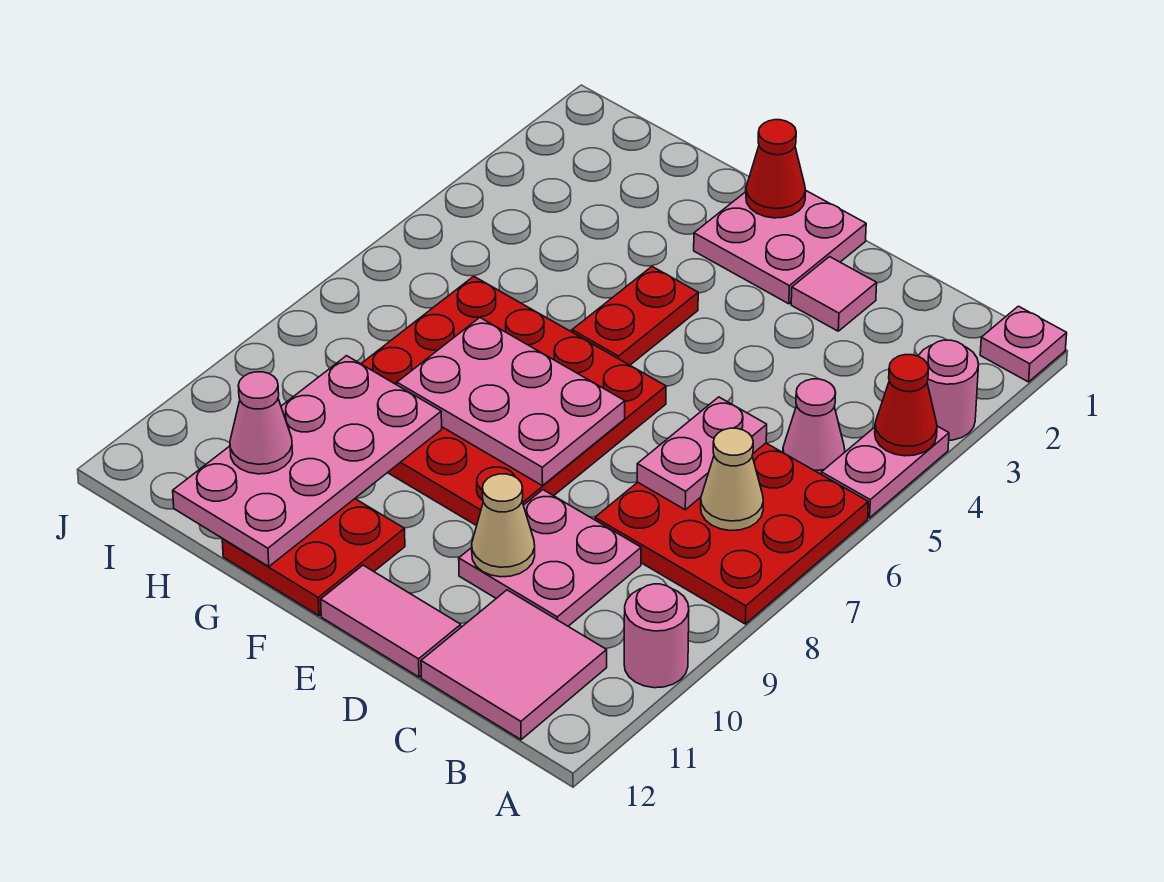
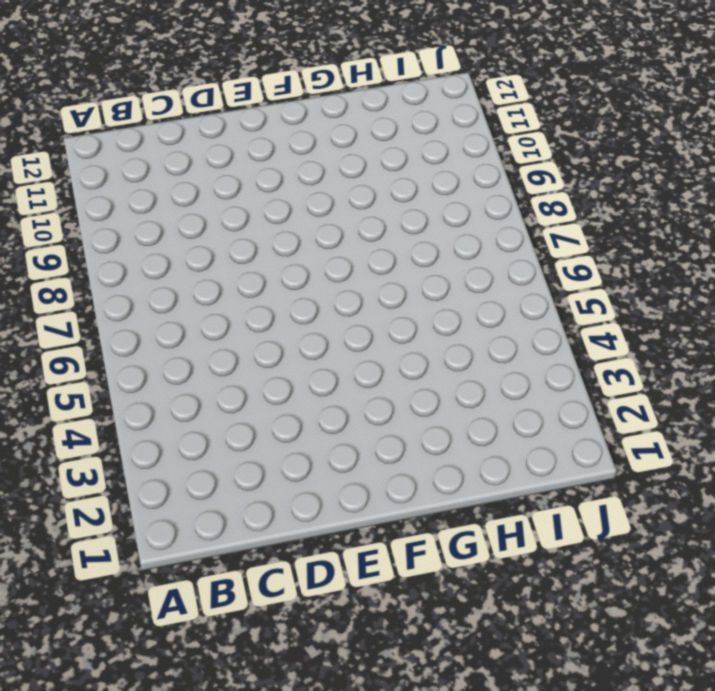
none -> pink 1x1 plate [980,306,1067,382]
none -> pink 1x1 round brick [918,340,979,440]
none -> pink 1x2 plate [821,426,949,518]

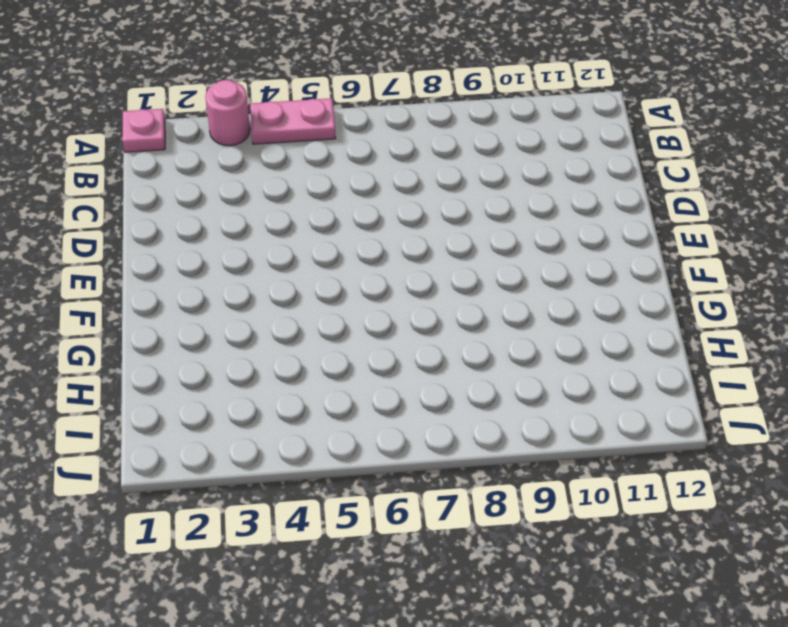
none -> red 3x3 plate [595,443,868,624]
none -> pink 1x1 round brick [624,584,689,688]
none -> pink 1x1 cone [783,379,845,474]

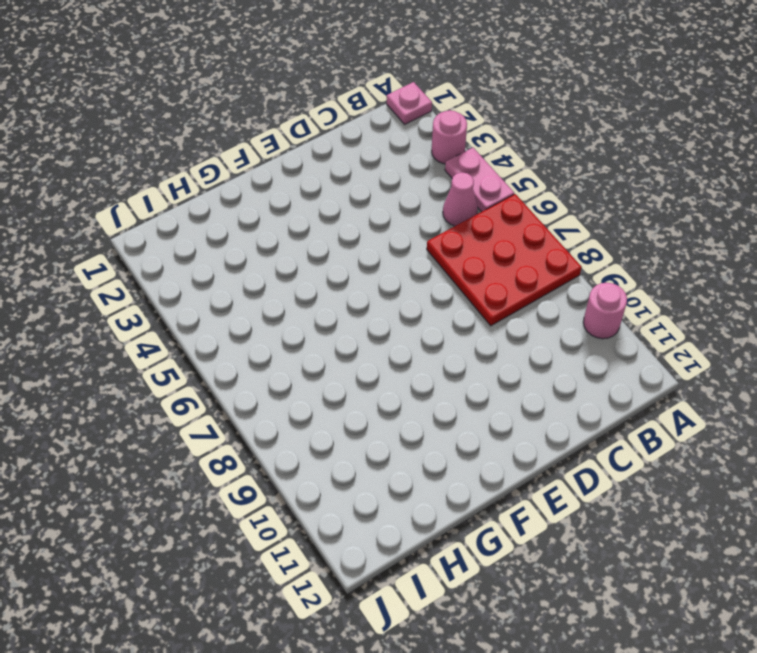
none -> pink 2x2 tile [421,590,607,740]
none -> pink 2x2 plate [459,490,641,626]
none -> pink 1x1 tile [791,257,877,331]

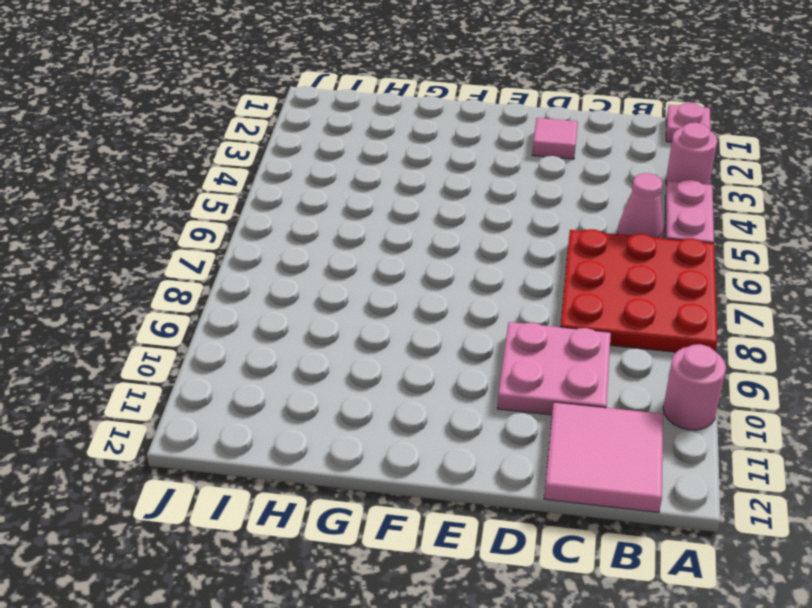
none -> pink 1x2 tile [321,565,461,677]
none -> pink 2x2 plate [694,191,866,304]
none -> red 4x4 plate [361,276,666,526]

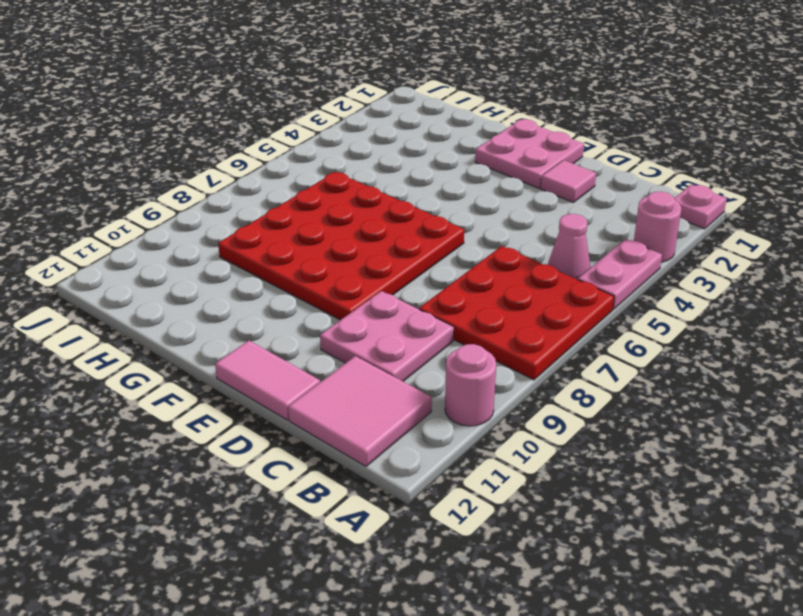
none -> red 1x2 plate [572,267,698,365]
none -> red 2x2 plate [222,499,405,616]
none -> red 1x1 cone [875,355,937,456]

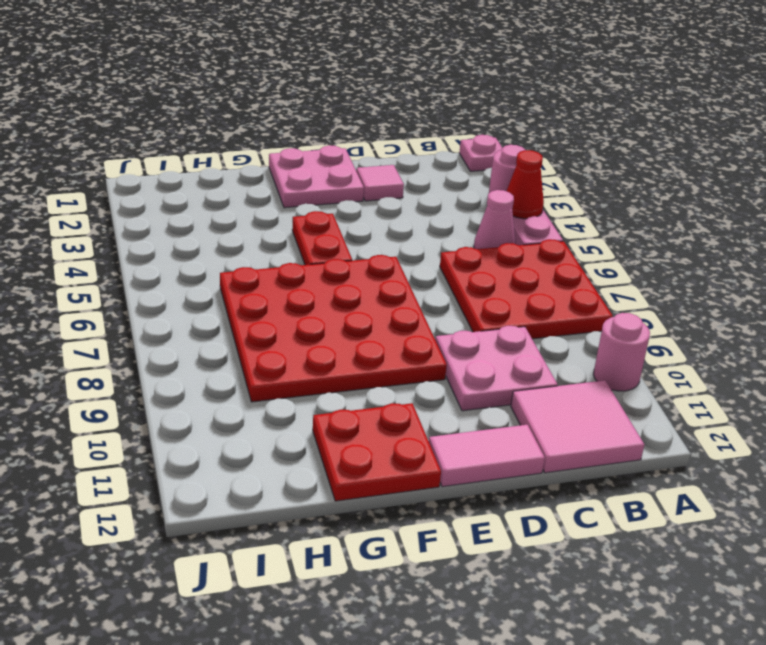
none -> tan 1x1 cone [701,428,763,531]
none -> pink 1x2 plate [637,397,767,510]
none -> tan 1x1 cone [472,474,535,577]

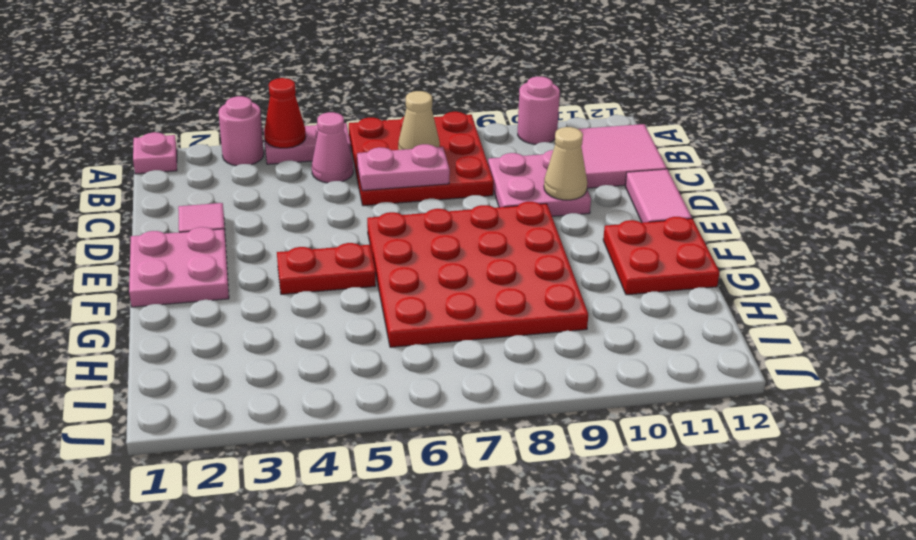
none -> pink 2x3 plate [397,318,625,486]
none -> red 1x1 cone [746,120,806,218]
none -> pink 2x4 plate [173,356,442,567]

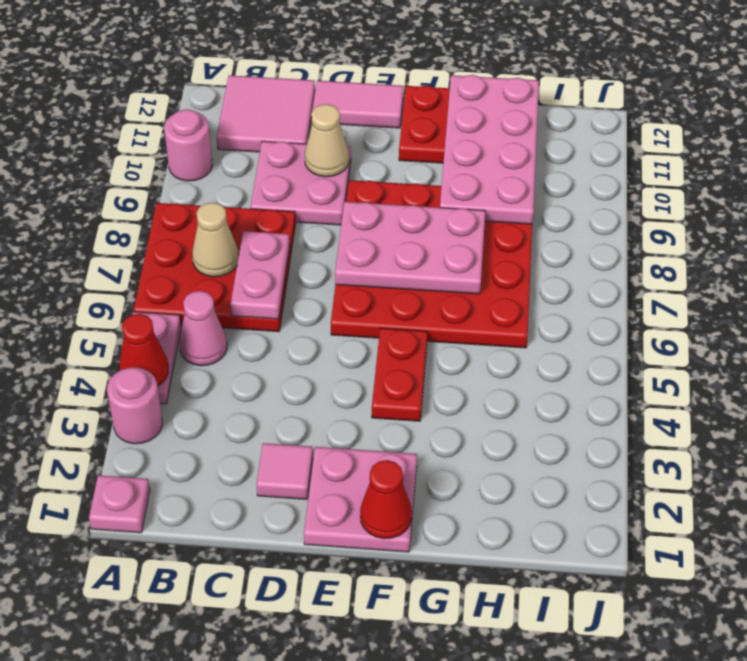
none -> pink 1x1 cone [230,372,293,474]

